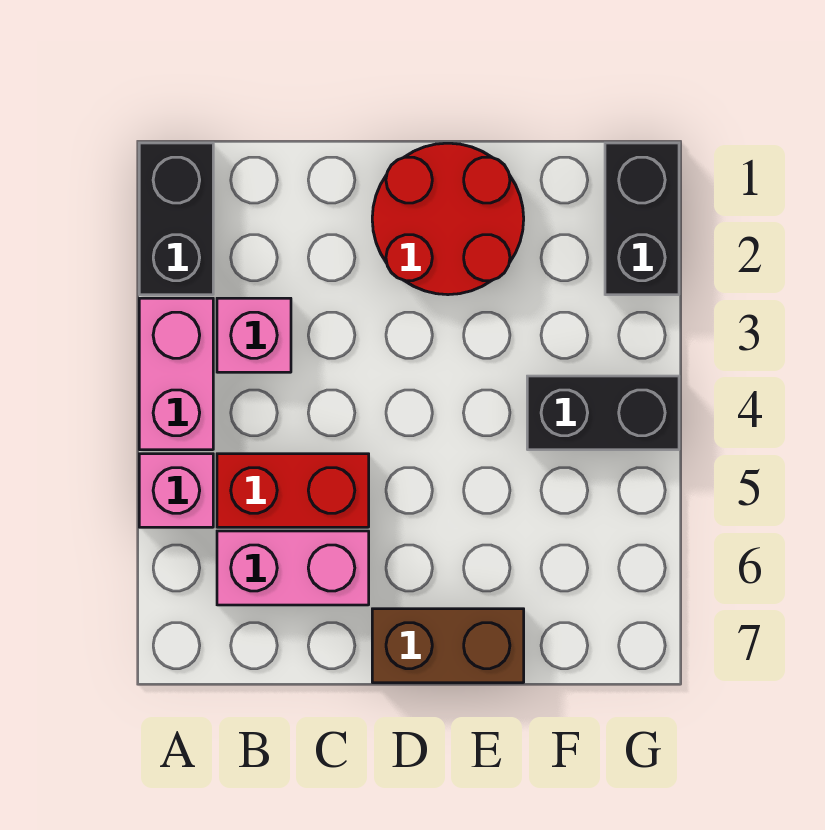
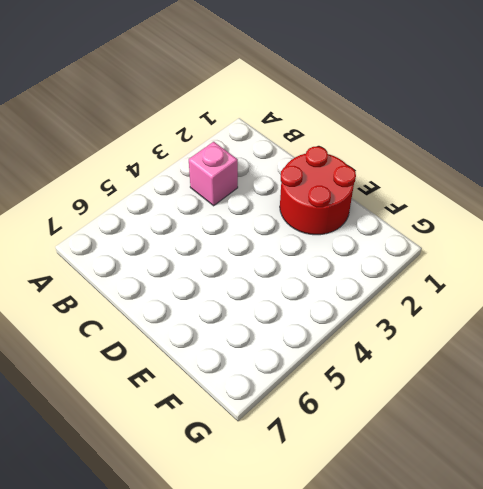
none -> black 1x2 brick [139,143,213,295]
none -> pink 1x2 brick [139,298,213,450]

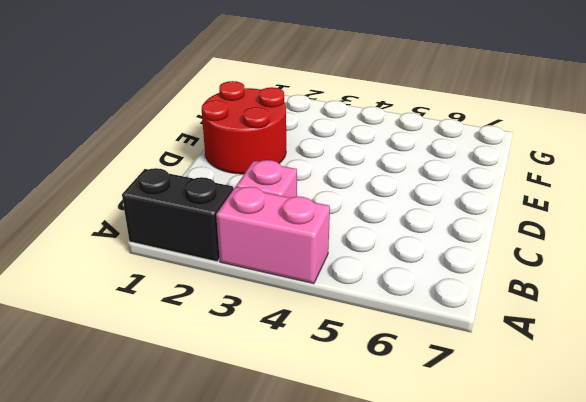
none -> pink 1x1 brick [139,454,213,527]
none -> red 1x2 brick [217,454,369,527]

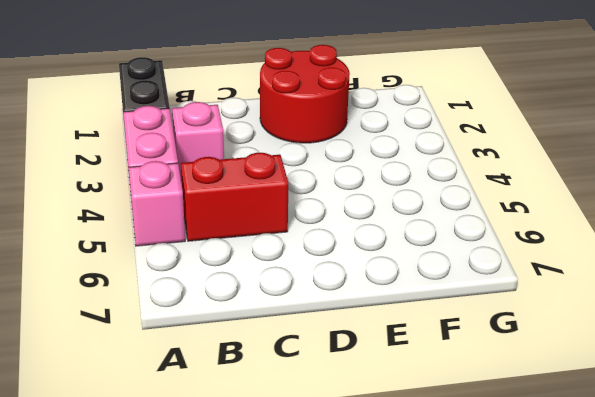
none -> pink 1x2 brick [217,531,369,605]
none -> brown 1x2 brick [372,609,524,683]

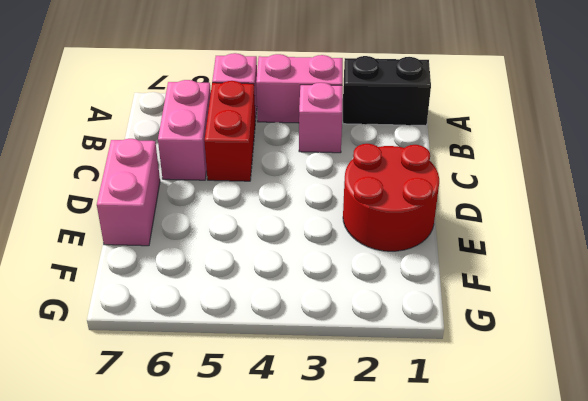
pink 1x2 brick [97,139,160,246] -> brown 1x2 brick [372,609,524,683]
none -> black 1x2 brick [527,376,679,450]
none -> black 1x2 brick [605,143,679,295]

